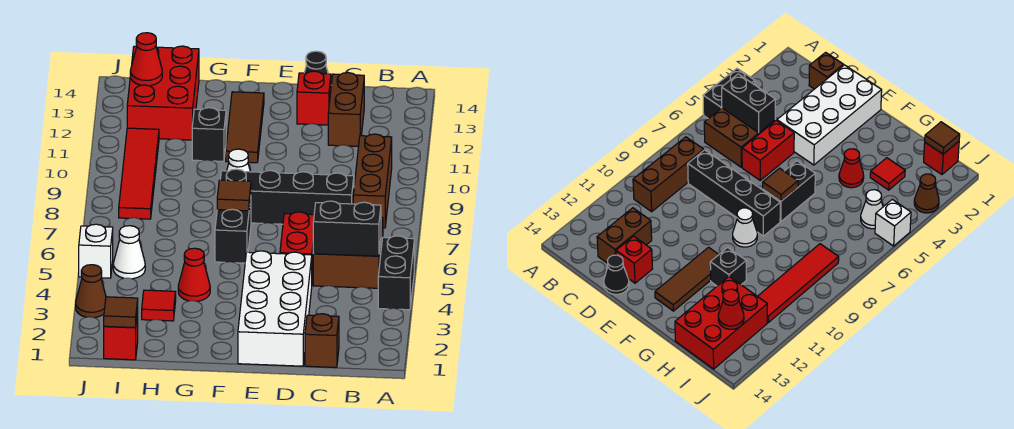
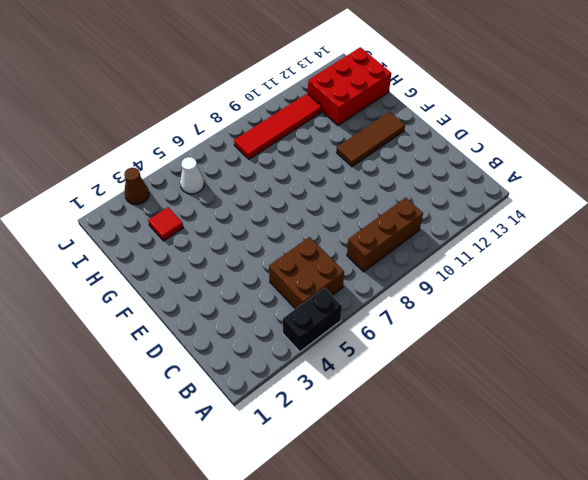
none -> brown 1x1 brick [305,314,339,367]
none -> black 1x4 brick [220,169,354,224]
none -> brown 1x2 brick [328,73,364,146]

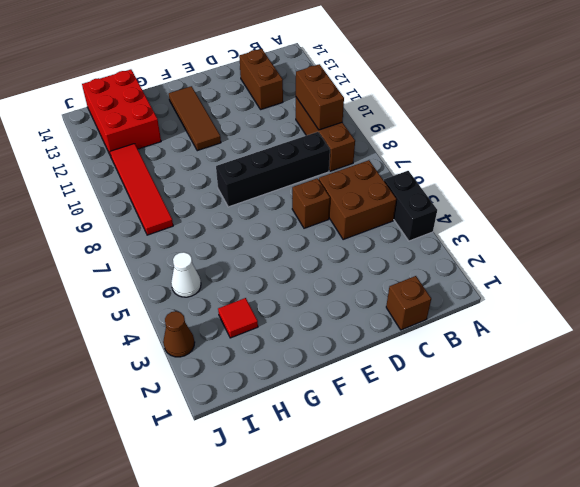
brown 1x2 brick [296,64,344,130] -> none
brown 1x1 brick [292,178,330,228] -> red 1x2 brick [280,212,314,280]
none -> white 2x4 brick [238,251,312,366]
none -> red 1x1 brick [297,71,331,125]
none -> black 1x1 cone [304,51,328,74]

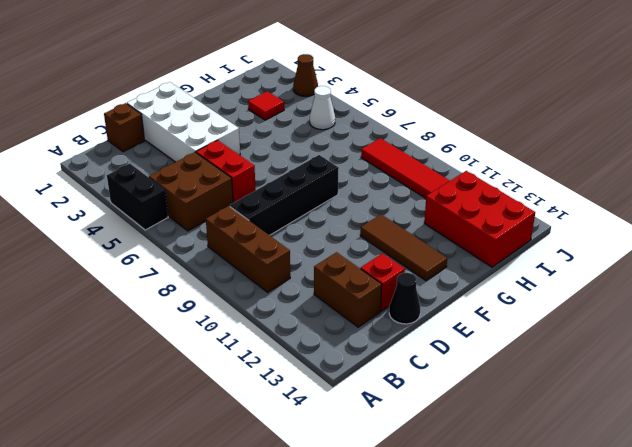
none -> black 1x2 brick [215,198,251,263]
none -> white 1x1 cone [227,149,250,172]
none -> red 1x1 cone [178,248,210,301]

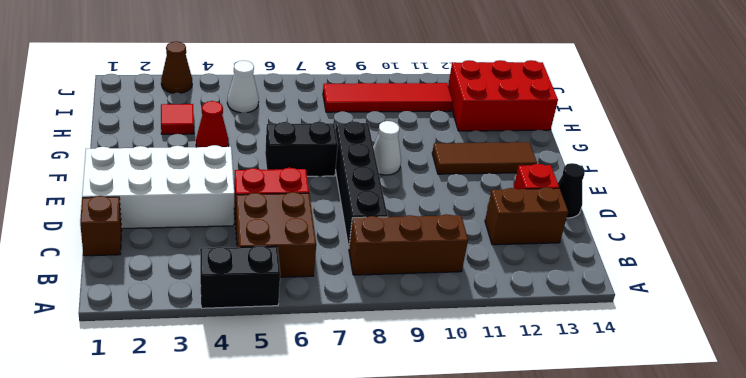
none -> black 1x1 brick [192,108,226,161]
none -> red 1x1 brick [104,312,138,360]
none -> white 1x1 brick [79,224,113,278]

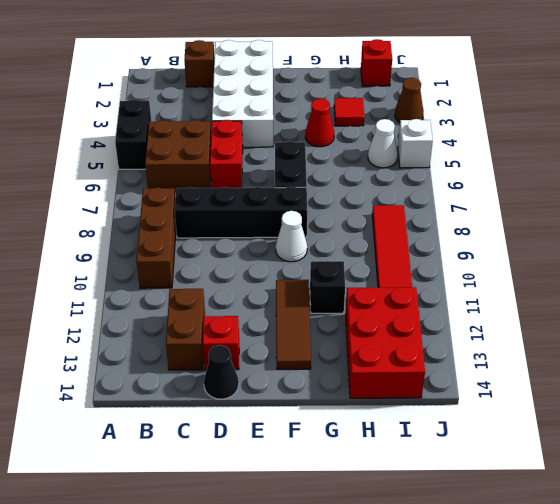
none -> black 1x2 brick [313,201,381,256]
none -> brown 1x1 tile [217,180,251,211]
none -> brown 1x1 tile [104,297,138,328]

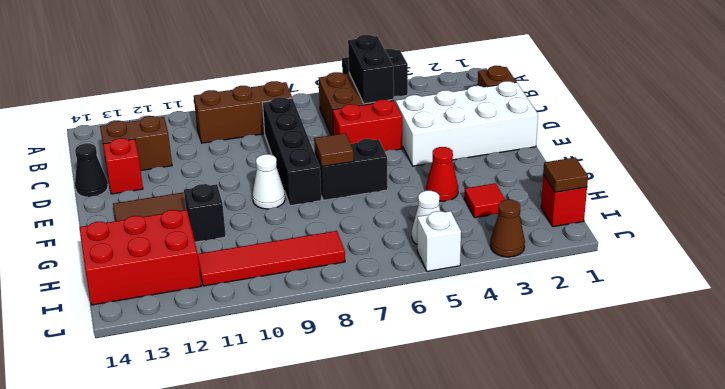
none -> red 1x1 cone [130,33,162,86]

